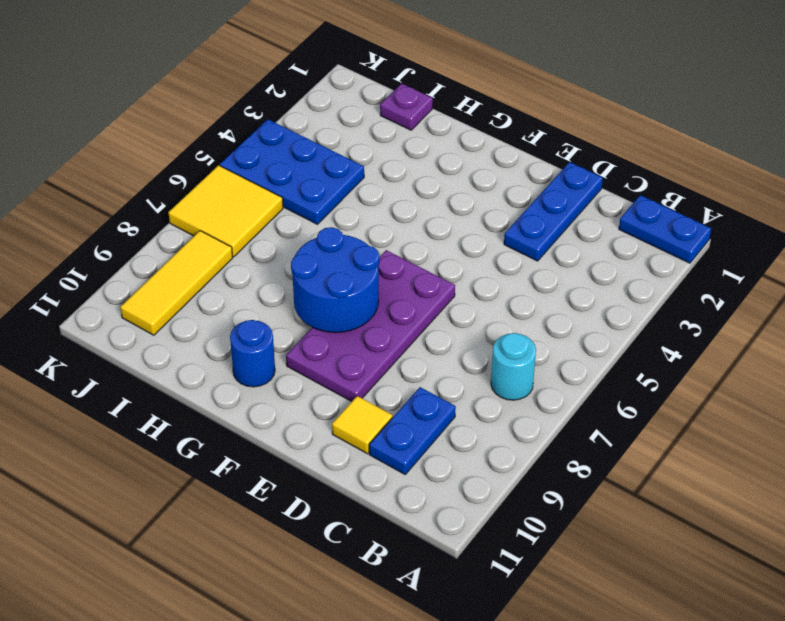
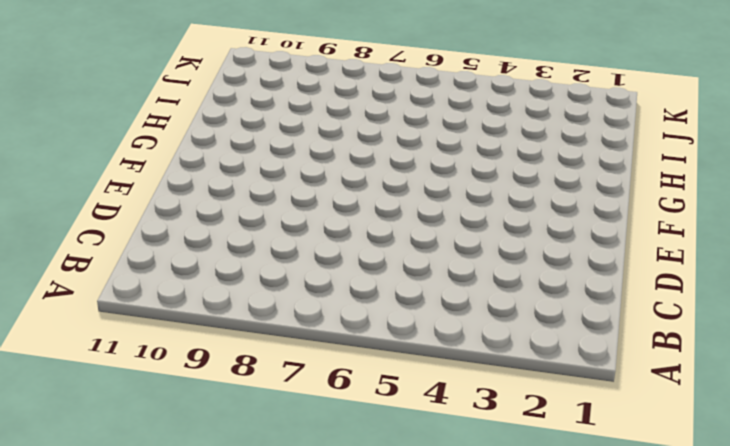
none -> blue 1x2 plate [619,195,711,263]
none -> cyan 1x1 round brick [491,333,536,400]
none -> blue 1x2 plate [369,387,456,474]

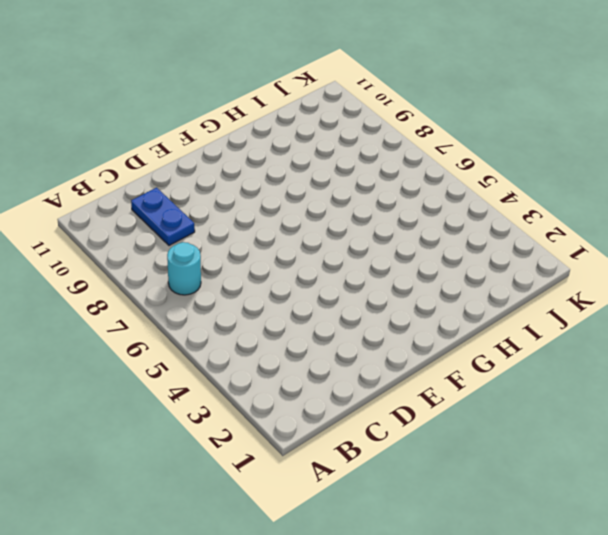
none -> blue 1x2 plate [619,195,711,263]
none -> blue 1x3 plate [504,162,603,261]
none -> yellow 1x1 tile [332,396,392,454]

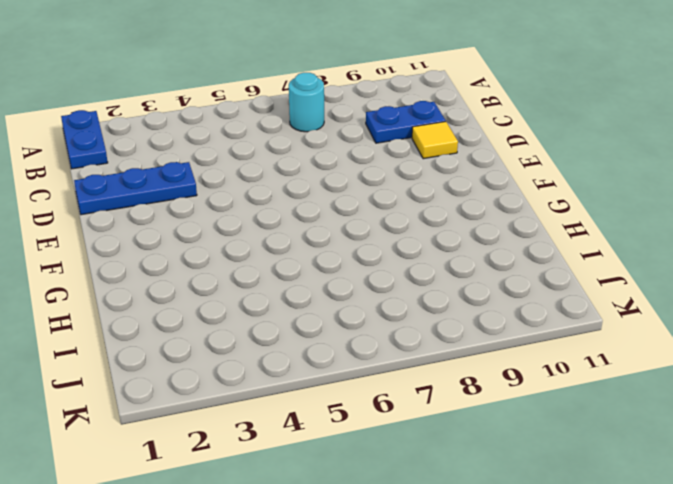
none -> purple 2x4 plate [286,250,455,402]
none -> blue 1x1 round brick [230,320,275,387]
none -> purple 1x1 plate [380,84,433,130]

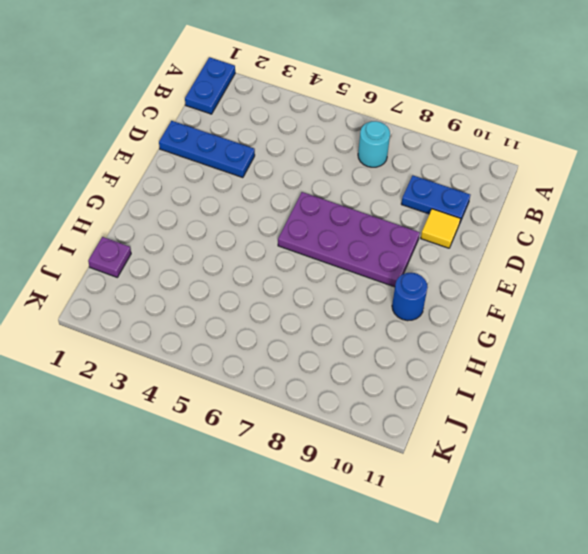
none -> blue 2x3 plate [220,119,364,224]
none -> yellow 2x2 tile [168,165,283,257]
none -> yellow 1x3 tile [120,231,233,335]

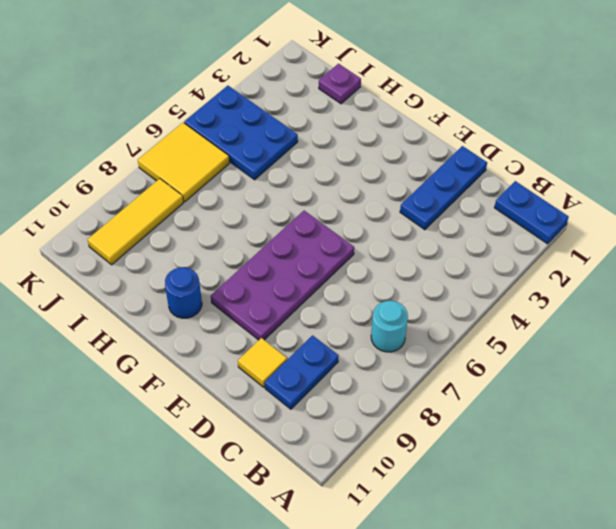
none -> blue 2x2 round brick [291,227,379,333]

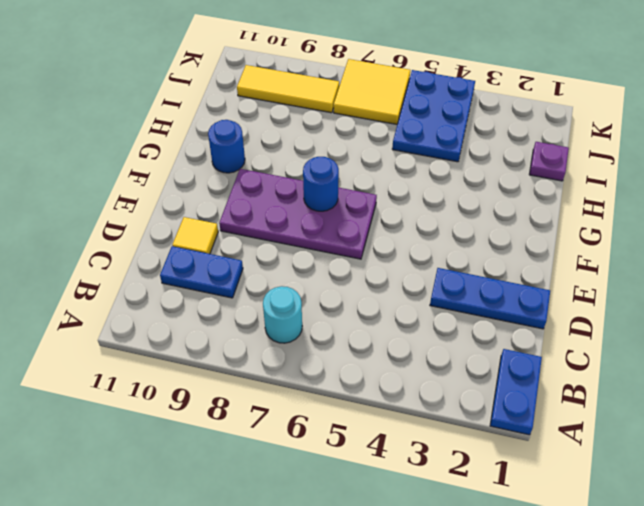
blue 1x1 round brick [303,157,339,211] -> blue 2x2 round brick [291,227,379,333]

